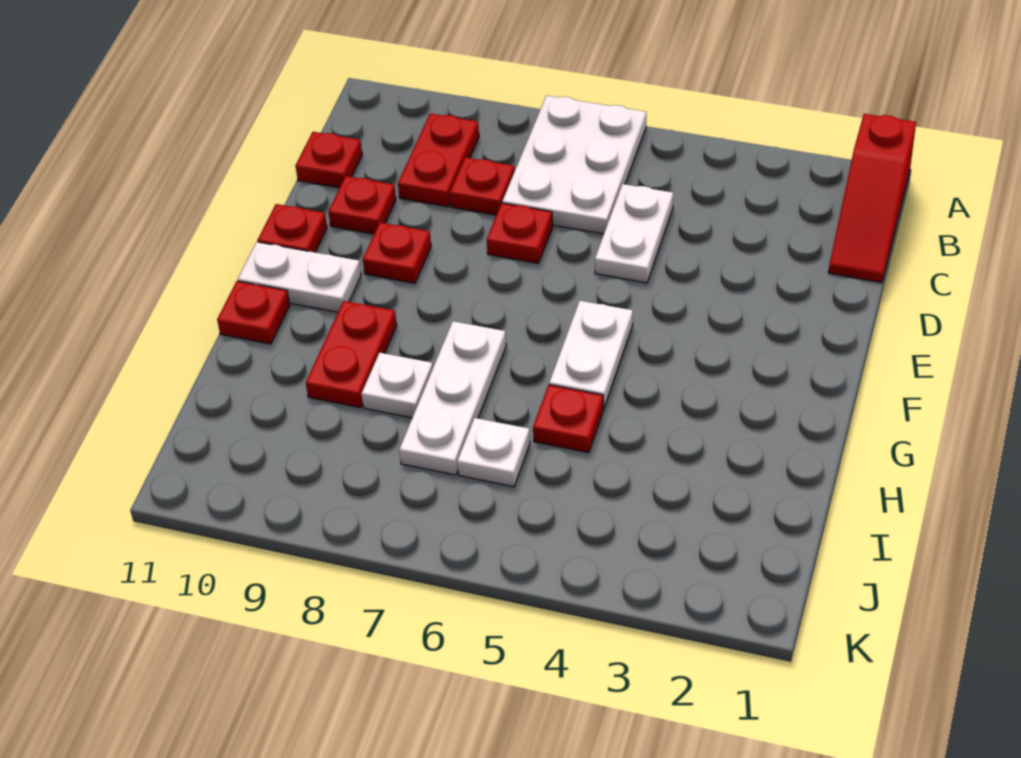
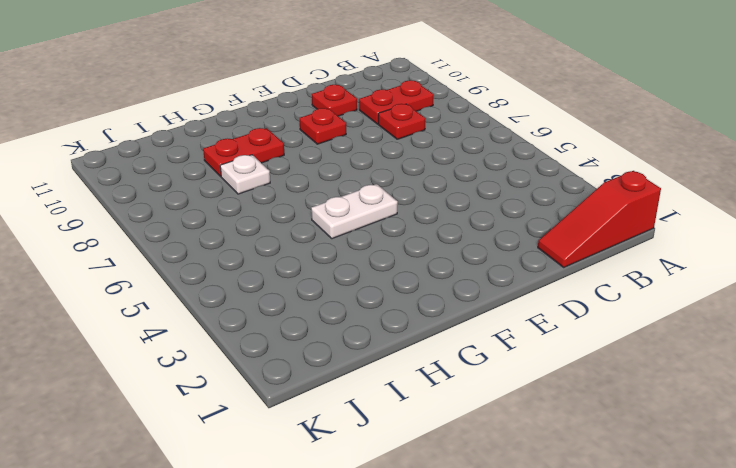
none -> white 2x3 plate [502,96,646,234]
none -> white 1x2 plate [595,184,673,283]
none -> red 1x1 plate [295,132,362,188]

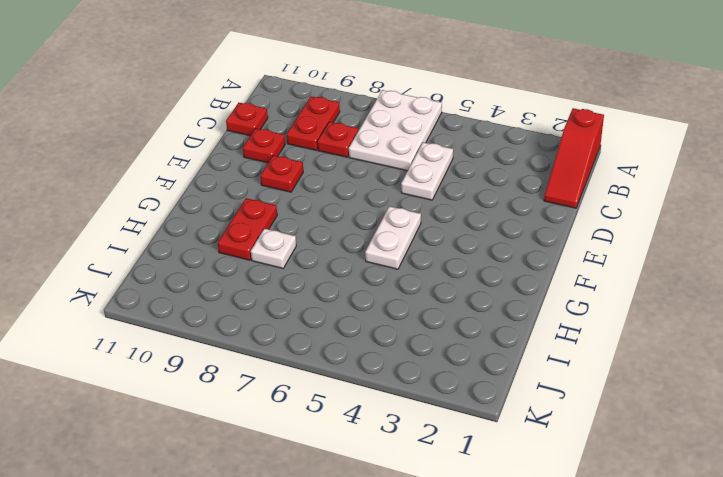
none -> red 1x1 plate [487,203,553,263]
none -> red 1x1 plate [258,204,327,252]
none -> white 1x2 plate [238,242,361,312]

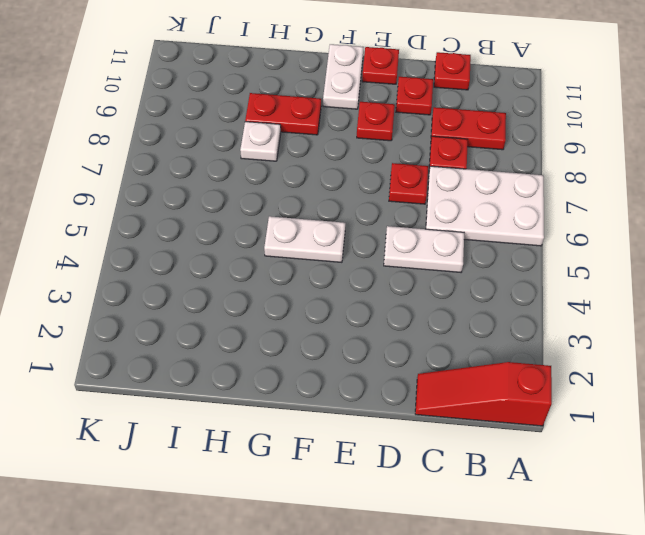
none -> white 1x3 plate [399,321,506,475]
none -> red 1x1 plate [217,281,290,344]
none -> red 1x1 plate [533,385,604,453]

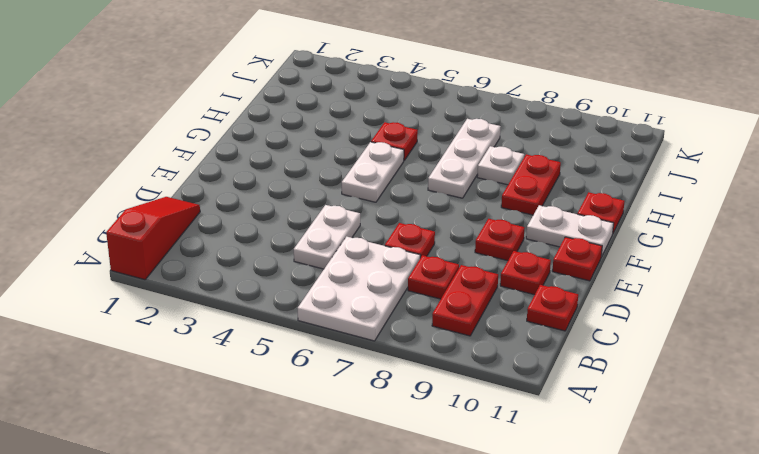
none -> white 1x1 plate [457,418,530,487]

